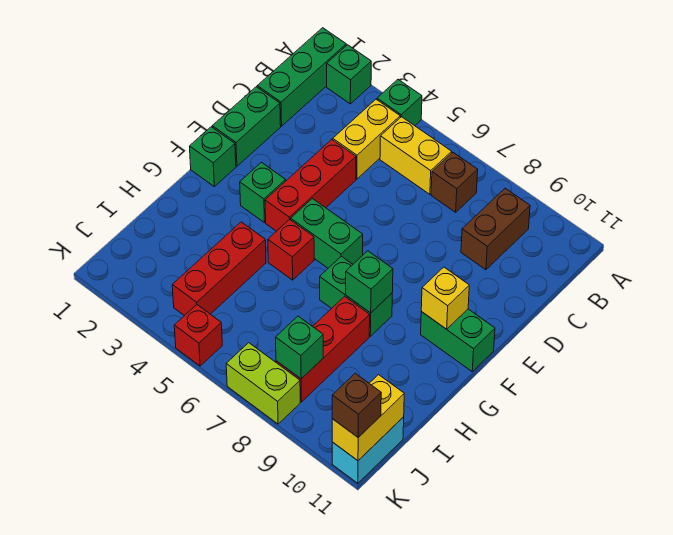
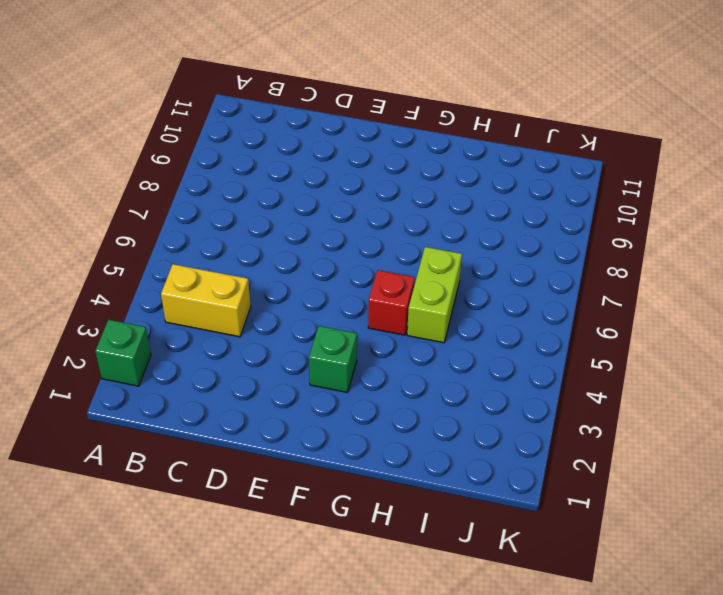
lime 1x2 brick [407,247,462,343] -> lime 1x2 brick moved to [226,343,300,424]
none -> green 1x3 brick [257,28,346,126]
none -> green 1x1 brick [377,80,422,126]
none -> yellow 1x2 brick [380,117,452,194]

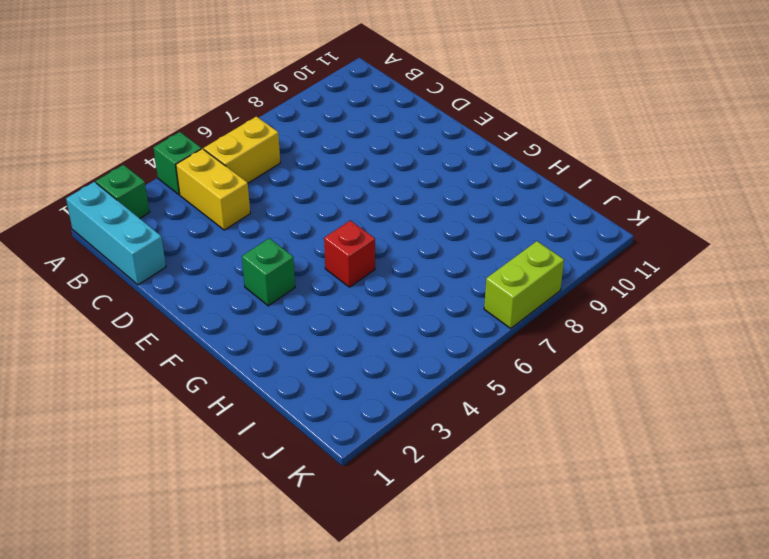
cyan 1x3 brick [66,182,166,285] -> green 1x3 brick [257,28,346,126]
none -> brown 1x1 brick [431,153,478,212]
none -> brown 1x2 brick [461,188,530,270]
none -> green 1x2 brick [212,87,281,166]

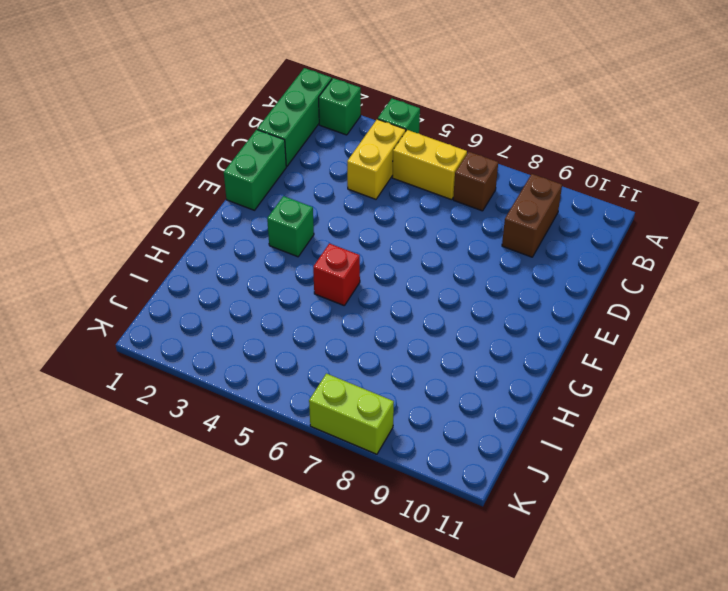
none -> red 1x3 brick [265,140,356,231]
none -> green 1x1 brick [190,127,236,186]
none -> green 1x2 brick [291,199,363,268]

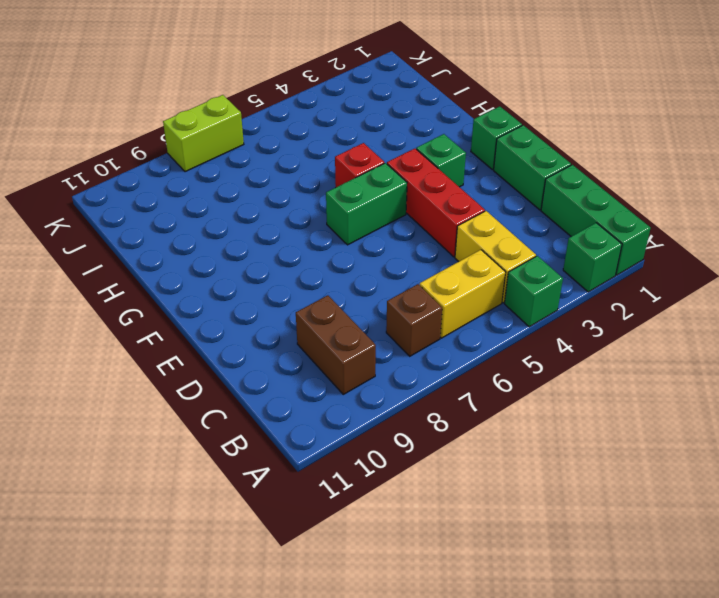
none -> green 1x2 brick [421,309,495,371]
none -> green 1x2 brick [320,256,392,336]
none -> red 1x3 brick [172,222,266,316]

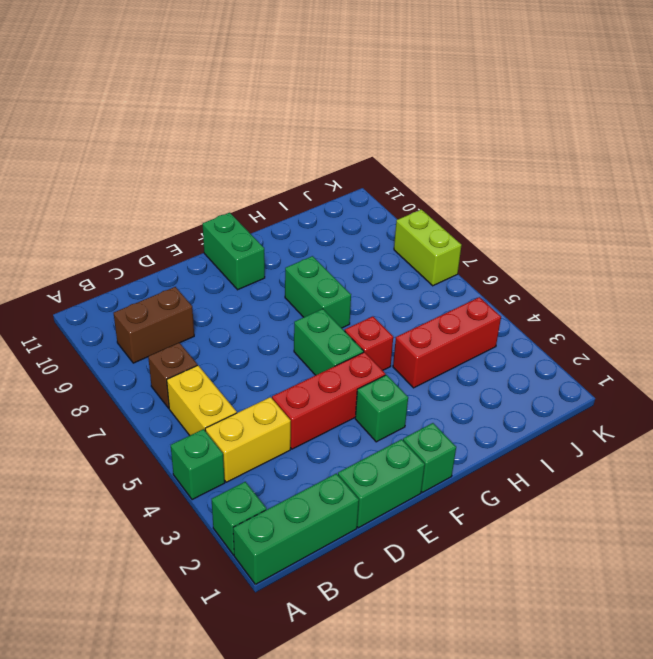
none -> red 1x3 brick [276,296,370,402]
none -> cyan 1x2 brick [332,417,404,483]
none -> red 1x1 brick [174,305,222,366]

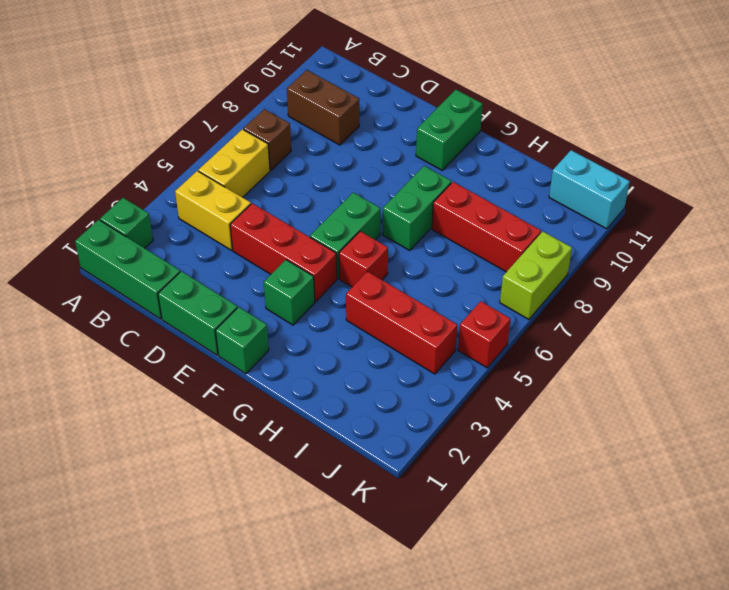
none -> green 1x1 brick [377,80,422,126]
none -> yellow 1x1 brick [421,267,469,329]
none -> green 1x1 brick [346,251,393,313]

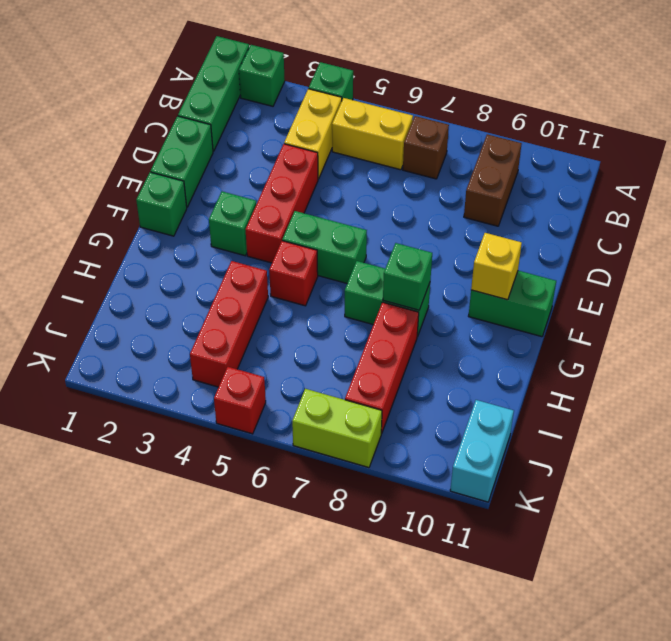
none -> green 1x1 brick [276,316,323,379]
none -> yellow 1x2 brick [332,375,404,461]
none -> brown 1x1 brick [332,373,381,437]

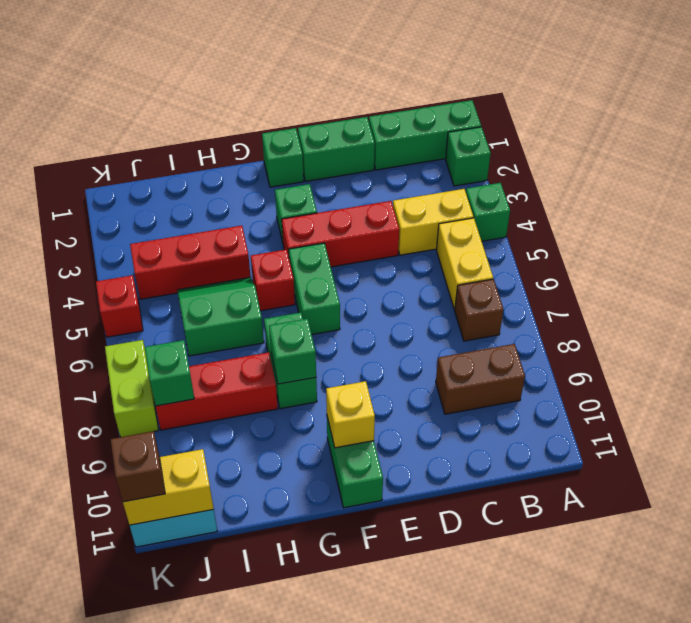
green 2x2 slope [177,277,264,356] -> none

